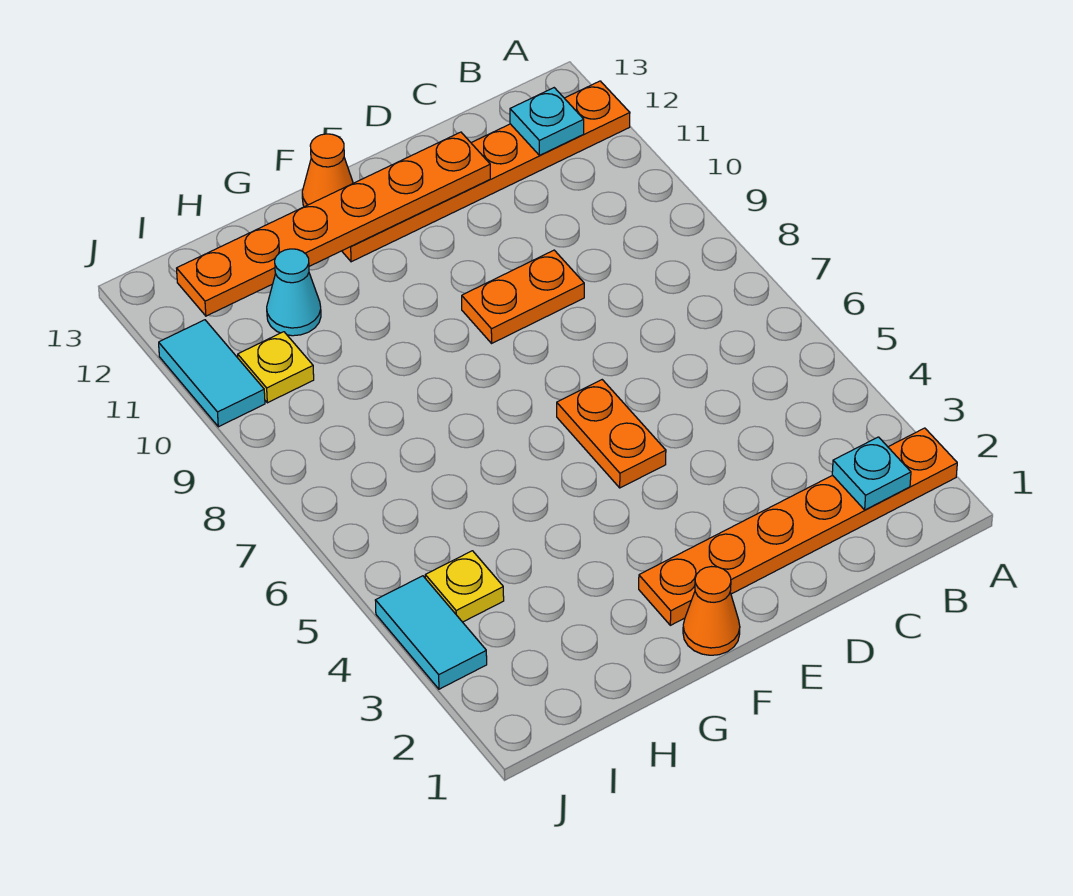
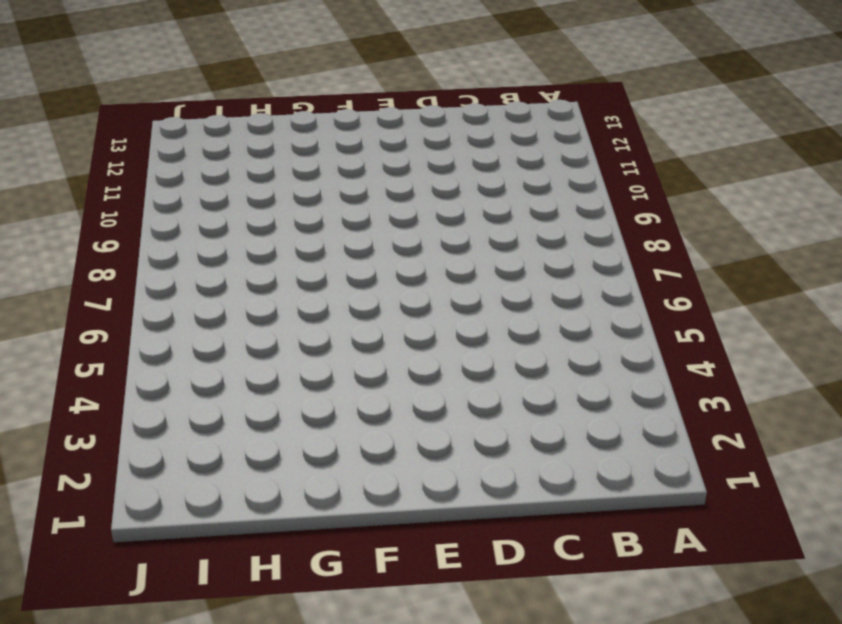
none -> orange 1x6 plate [639,428,957,625]
none -> orange 1x6 plate [342,81,630,262]
none -> orange 1x2 plate [462,250,584,343]

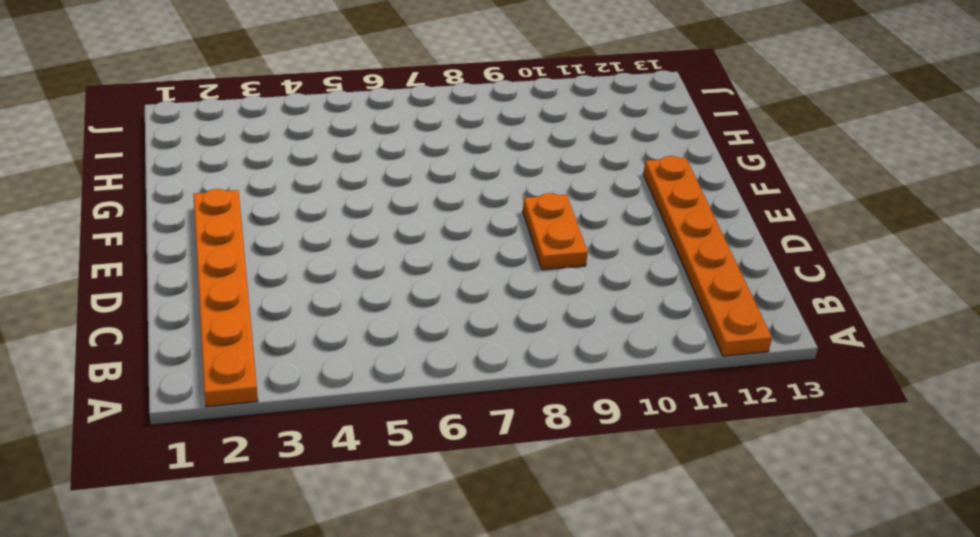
none -> orange 1x2 plate [557,380,666,488]
none -> orange 1x1 cone [683,567,740,655]
none -> orange 1x1 cone [302,134,353,207]

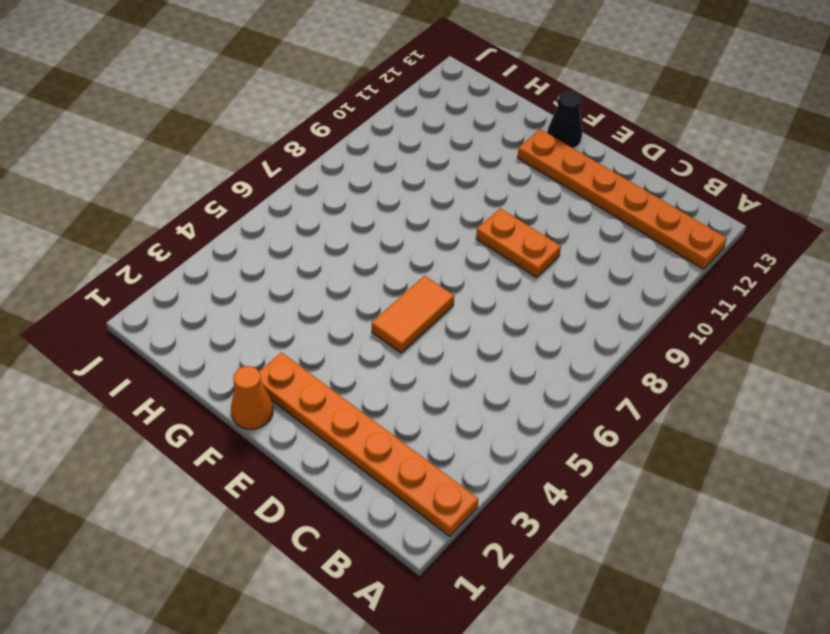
orange 1x2 tile [372,276,454,353] -> orange 1x2 plate [557,380,666,488]
black 1x1 cone [547,92,582,148] -> orange 1x1 cone [302,134,353,207]
none -> cyan 1x1 cone [267,249,321,336]
none -> yellow 1x1 plate [425,551,504,622]
none -> yellow 1x1 plate [238,332,314,403]

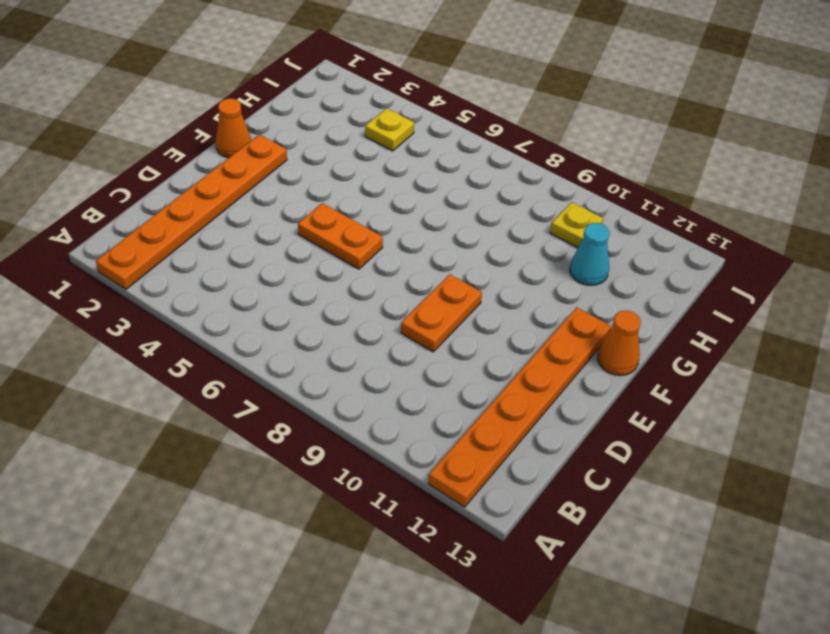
none -> cyan 1x2 tile [375,576,487,689]
none -> cyan 1x2 tile [159,320,265,427]
none -> cyan 1x1 plate [832,437,911,510]

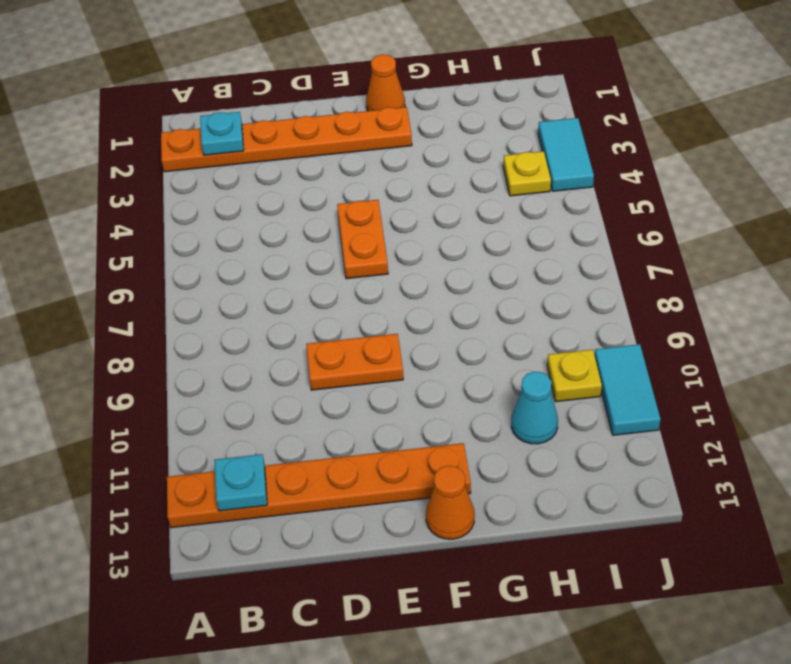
none -> orange 1x6 plate [177,132,490,316]

